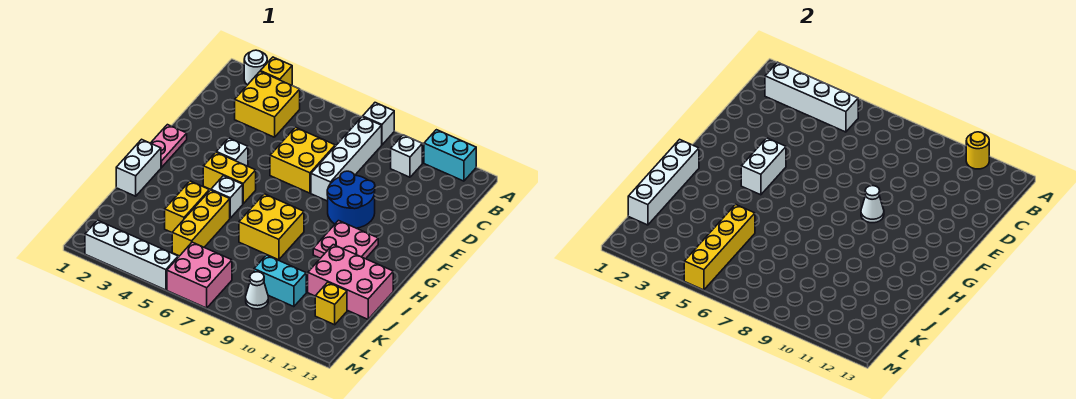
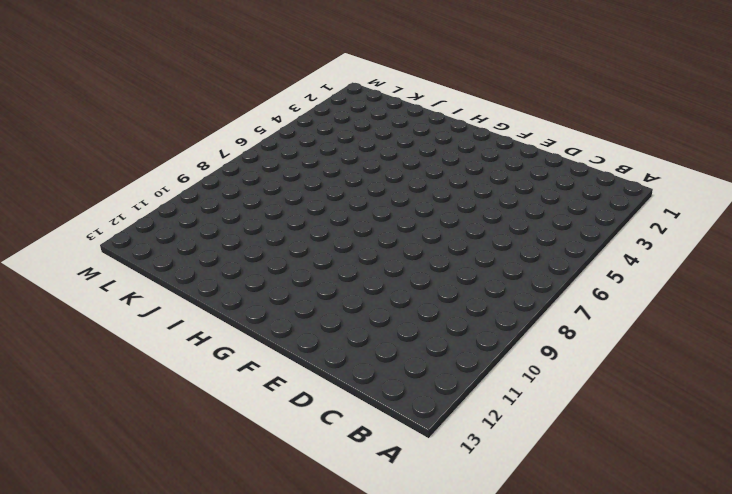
none -> white 1x1 round brick [244,50,267,85]
none -> yellow 1x1 brick [260,57,292,85]
none -> white 1x1 brick [363,103,394,145]
none -> cyan 1x2 brick [424,130,476,181]

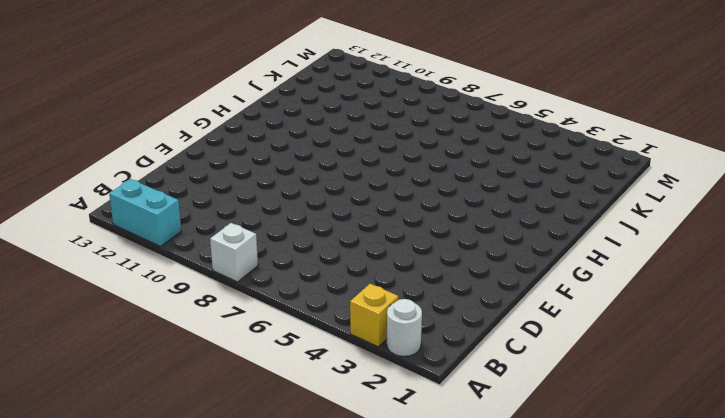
none -> yellow 2x2 brick [235,72,300,137]
none -> white 1x4 brick [311,117,382,201]
none -> white 1x1 brick [391,135,422,177]
none -> yellow 2x2 brick [270,127,335,193]

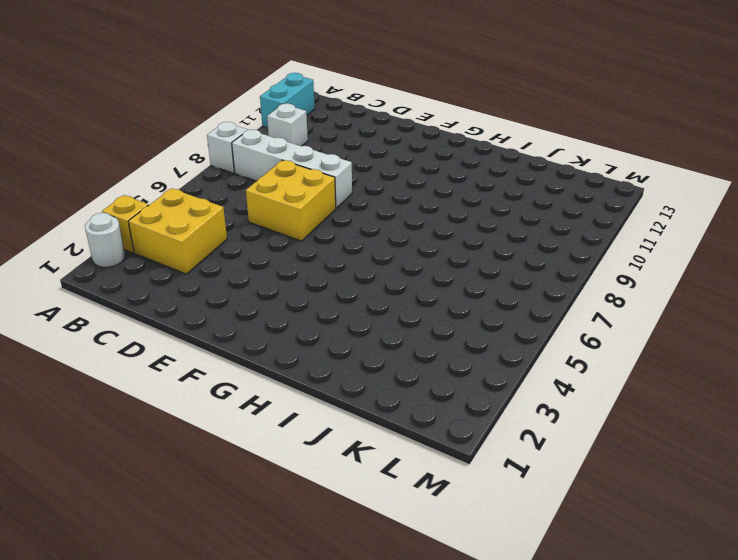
none -> blue 2x2 round brick [327,171,375,228]
none -> pink 1x2 plate [151,125,187,168]
none -> white 1x1 brick [216,138,248,166]
none -> yellow 1x2 brick [203,152,256,204]

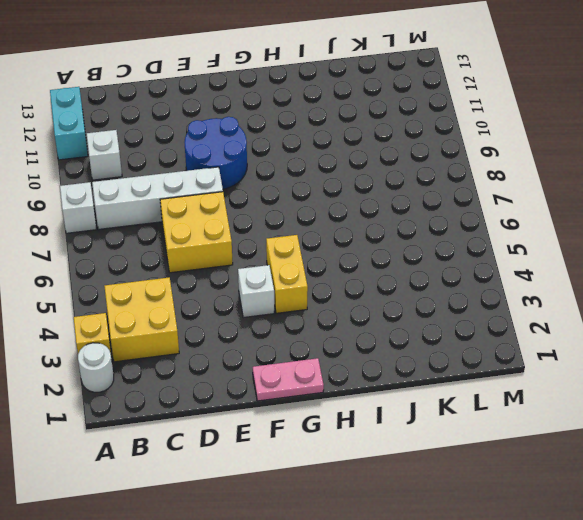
none -> pink 2x2 plate [313,221,378,259]
none -> white 1x2 brick [116,139,161,196]
none -> white 1x1 brick [211,176,243,218]
none -> yellow 2x2 brick [239,194,304,260]

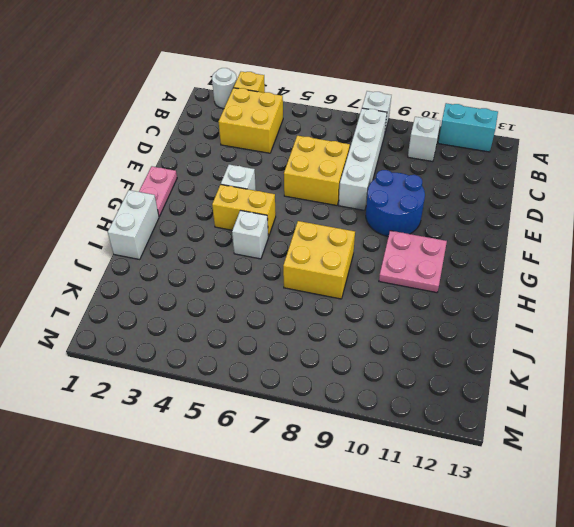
none -> yellow 1x2 brick [165,181,209,232]
none -> yellow 1x3 brick [172,190,230,256]
none -> pink 2x3 brick [308,245,393,319]
none -> cyan 1x2 brick [254,255,306,307]

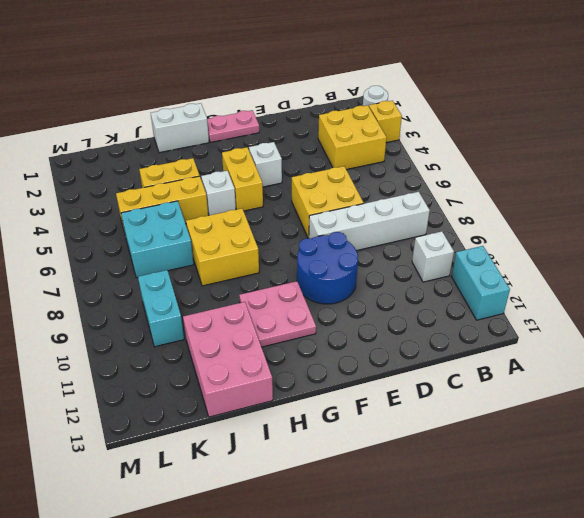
cyan 2x2 brick [121,201,194,278] -> none
none -> white 1x1 brick [363,103,394,145]
none -> yellow 1x1 brick [315,282,347,325]
none -> pink 2x2 brick [167,242,232,308]
none -> white 1x1 cone [246,272,268,309]

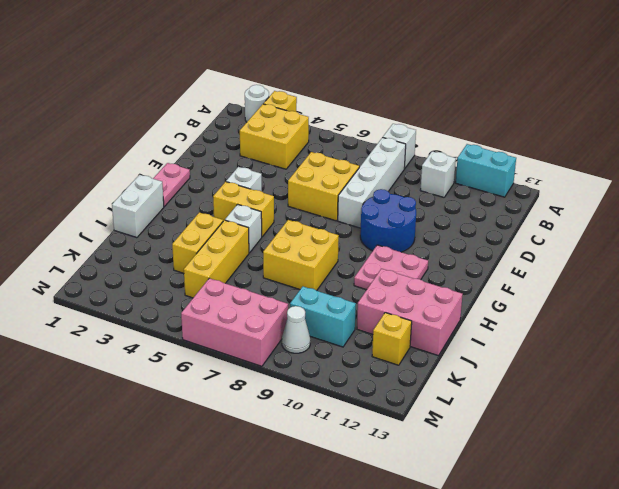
pink 2x3 brick [181,278,288,366] -> pink 2x2 brick [167,242,232,308]
none -> white 1x4 brick [85,220,178,290]
none -> yellow 1x1 round brick [966,132,989,169]
none -> white 1x4 brick [765,62,858,132]
none -> white 1x2 brick [741,138,786,195]

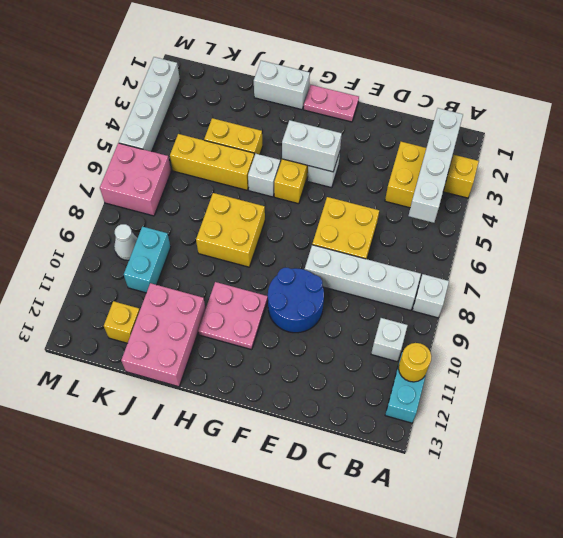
none -> white 1x1 round brick [244,50,267,85]
none -> white 1x1 cone [861,186,884,223]
none -> white 1x4 brick [628,139,699,225]
none -> yellow 1x4 brick [684,205,755,290]

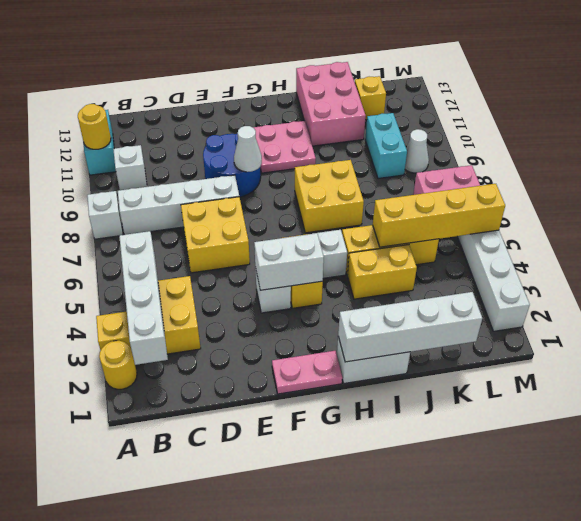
yellow 1x1 round brick [99,341,137,389] -> white 1x1 round brick [244,50,267,85]

